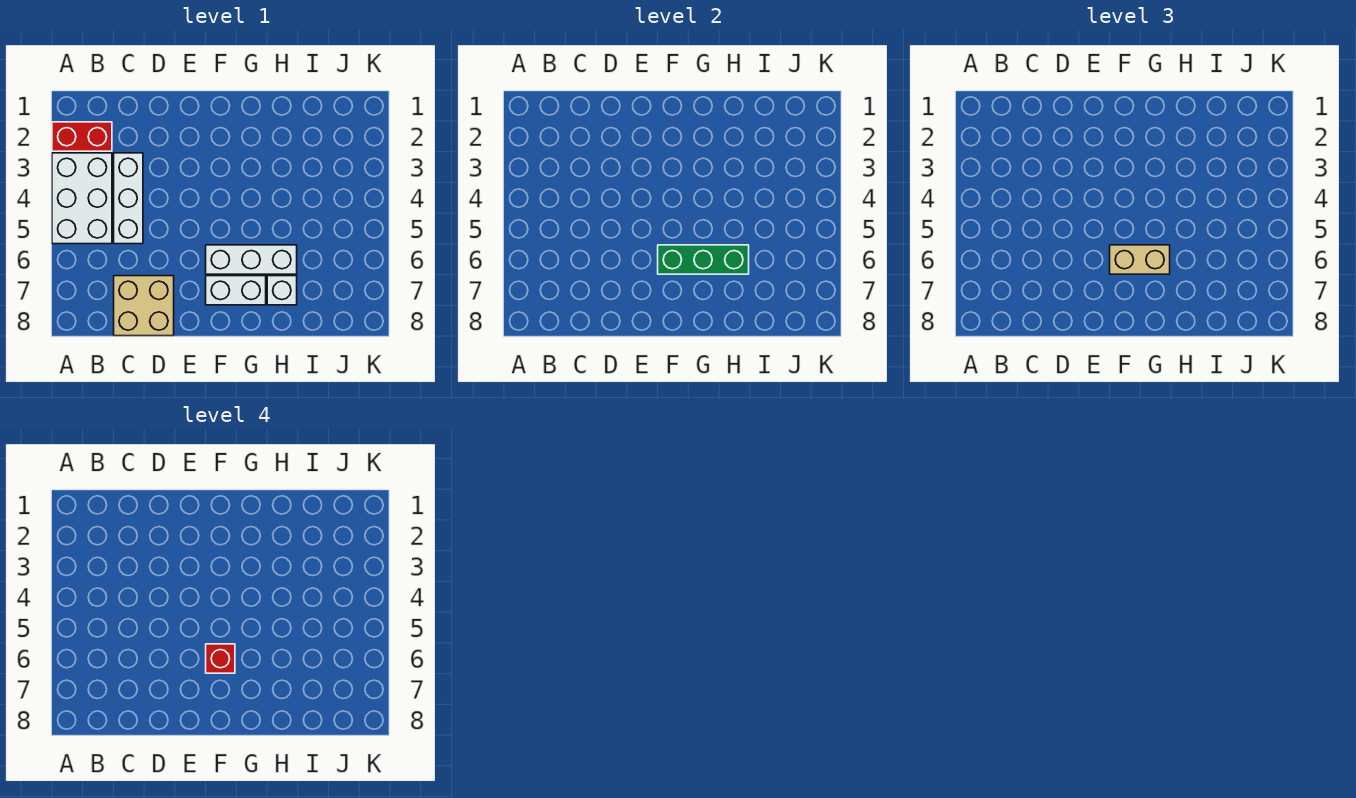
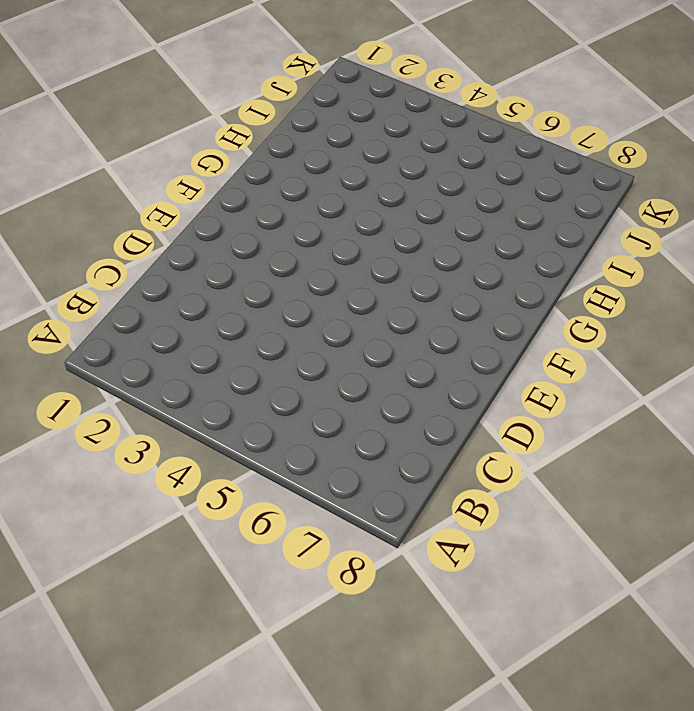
none -> red 1x2 brick [52,122,112,151]
none -> white 2x3 brick [52,153,112,244]

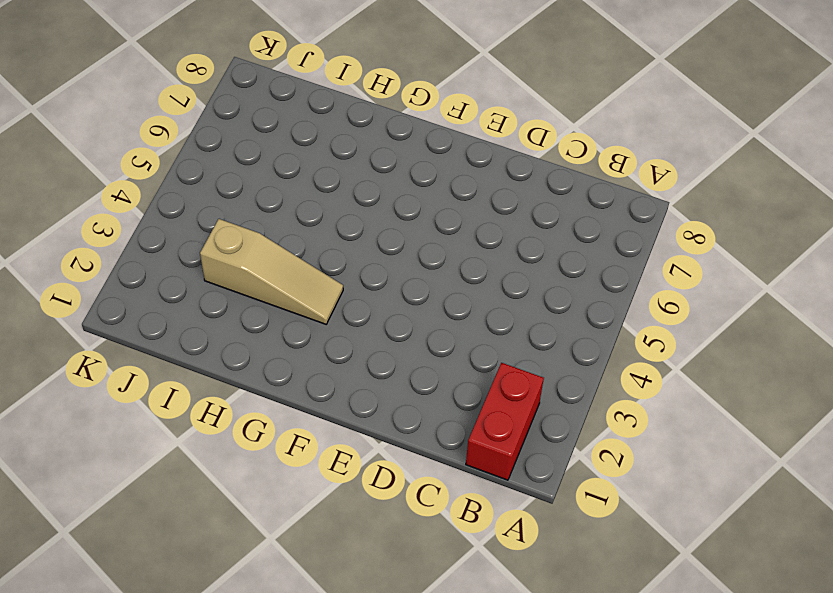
red 1x2 brick [466,363,544,480] -> red 1x2 brick turned to [52,122,112,151]
tan 1x3 slope [200,219,343,324] -> none
none -> white 2x3 brick [52,153,112,244]
none -> white 1x3 brick [114,153,143,244]

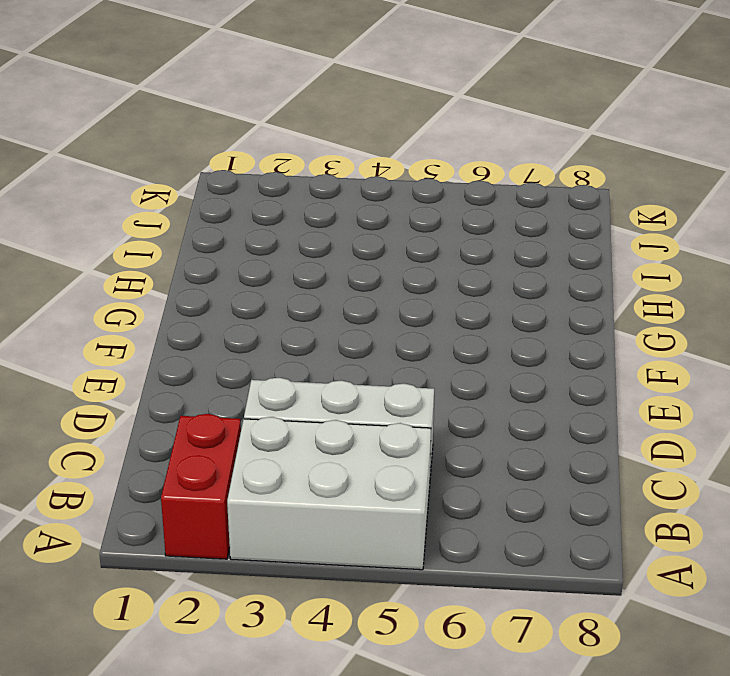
none -> tan 2x2 brick [114,276,174,336]
none -> white 1x3 brick [206,245,297,274]

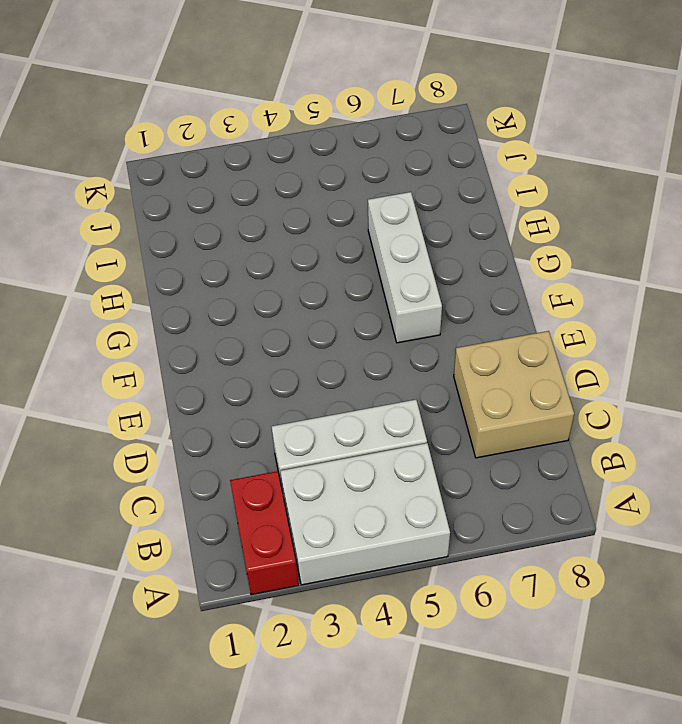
none -> white 1x2 brick [206,276,266,305]
none -> white 1x1 brick [267,276,297,305]

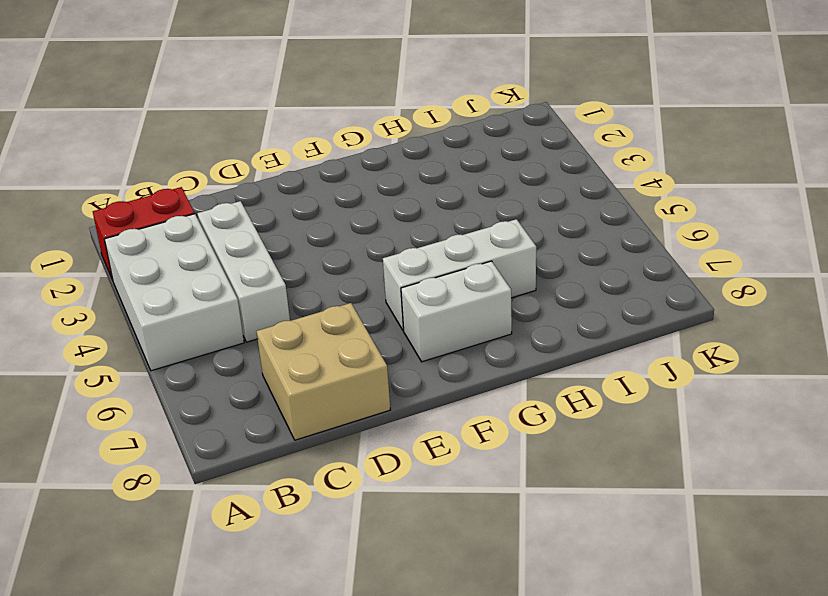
none -> white 1x1 brick [267,276,297,305]
none -> green 1x3 brick [658,245,749,274]

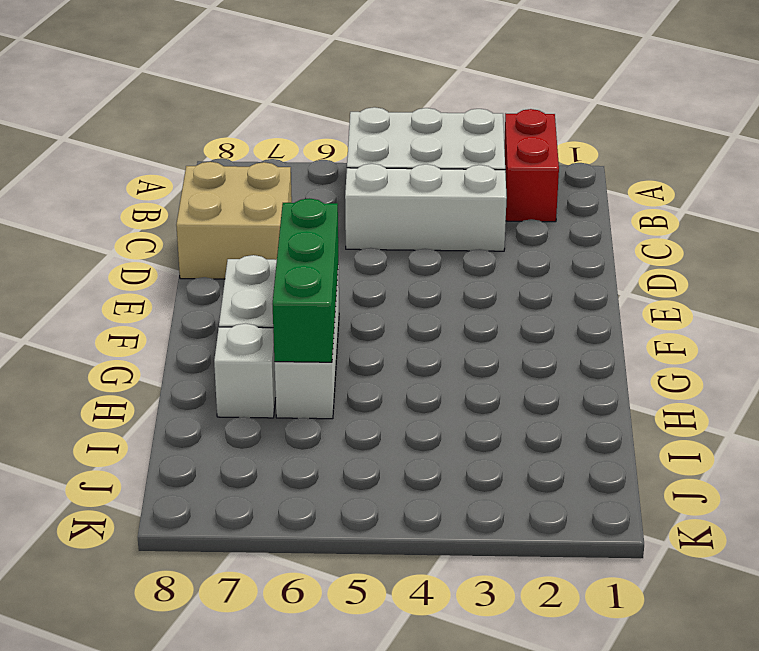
none -> tan 1x2 brick [1110,245,1170,274]
none -> red 1x1 brick [206,644,235,673]

